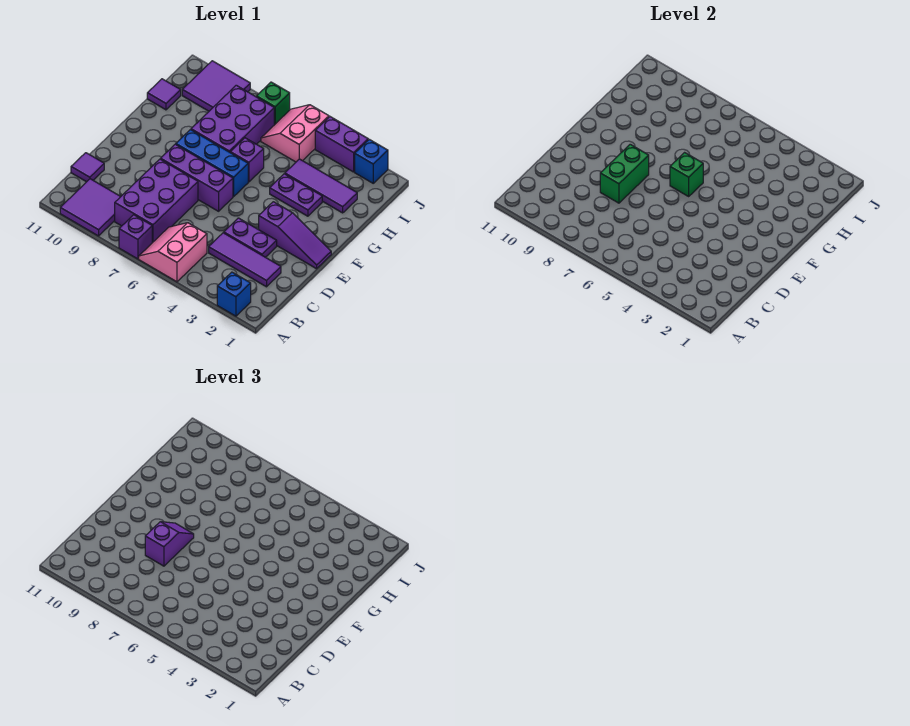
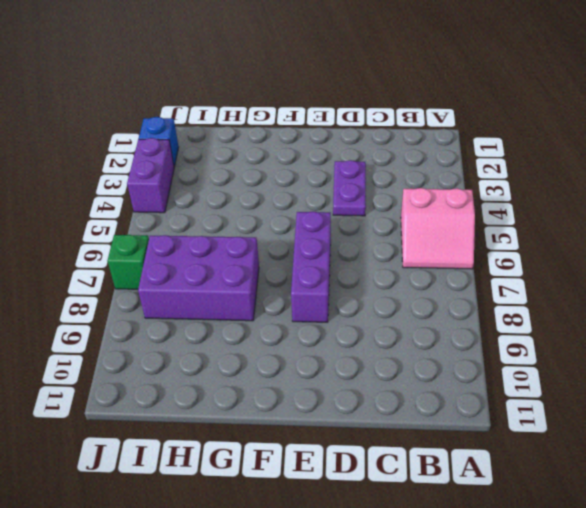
none -> blue 1x1 brick [217,272,251,316]
none -> purple 1x1 brick [119,215,152,259]
none -> purple 2x2 tile [60,179,121,236]

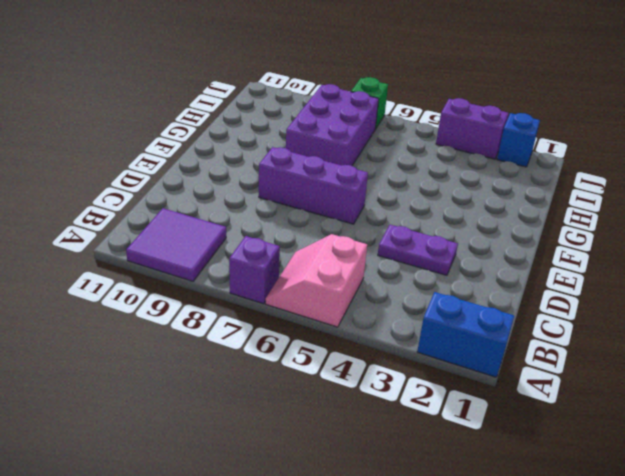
blue 1x2 brick [417,292,514,377] -> blue 1x1 brick [217,272,251,316]
none -> purple 2x3 brick [115,159,198,243]
none -> purple 1x3 tile [209,233,281,287]
none -> purple 1x1 tile [71,153,104,182]

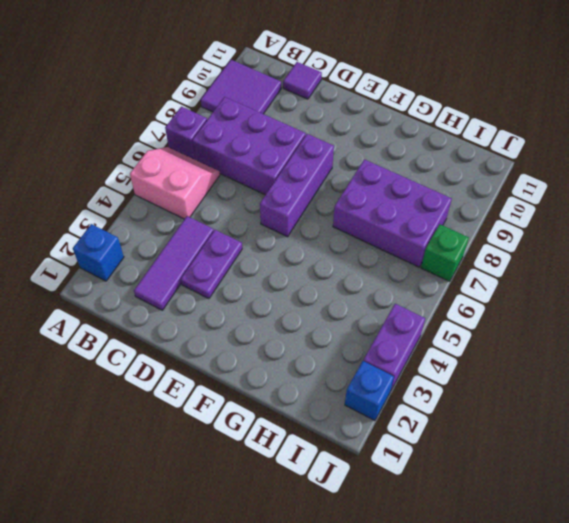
none -> purple 1x3 slope [259,202,331,269]
none -> blue 1x3 brick [176,130,248,196]
none -> purple 1x2 plate [270,174,322,216]

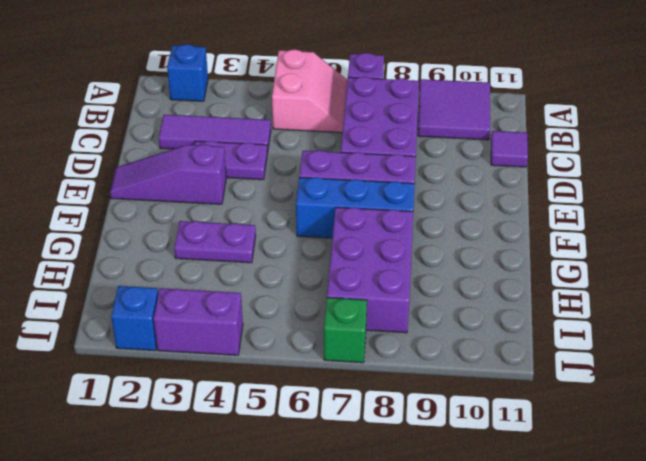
none -> purple 1x1 brick [230,138,264,182]
none -> purple 1x3 tile [285,159,357,213]
none -> purple 1x1 tile [147,79,181,110]

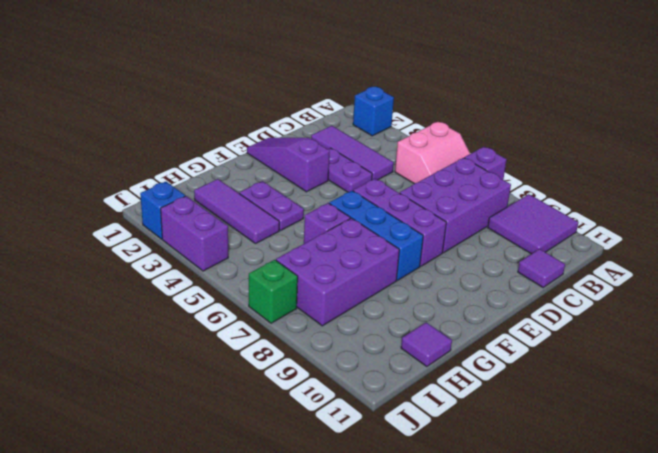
none -> pink 2x2 slope [261,105,329,162]
none -> purple 2x2 tile [182,61,250,111]
none -> green 1x2 brick [600,144,649,203]

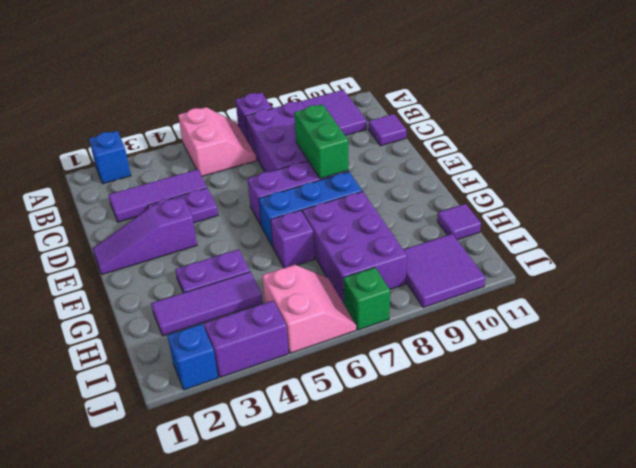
none -> green 1x1 brick [670,153,703,196]
none -> purple 1x2 slope [145,522,194,566]

